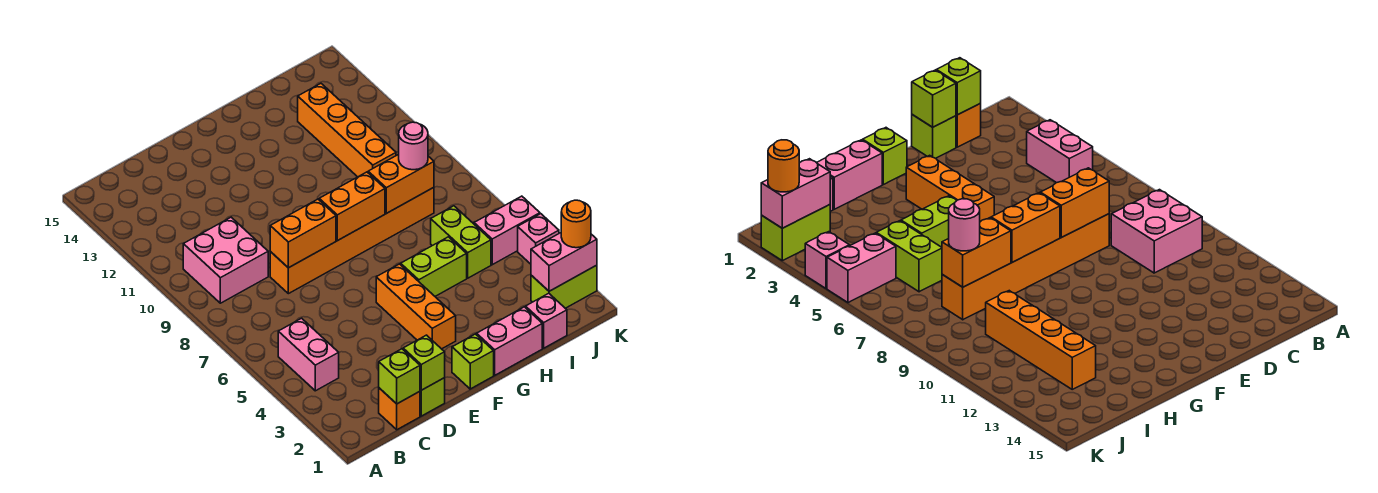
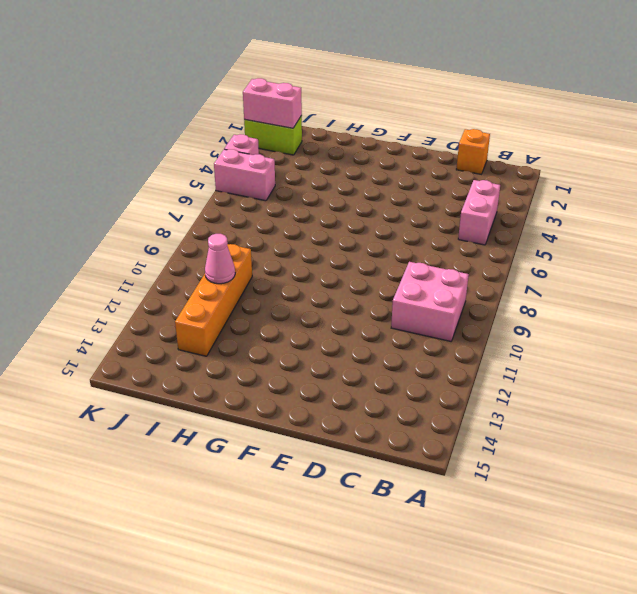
pink 1x1 cone [205,234,235,284] -> none
none -> lime 1x1 brick [420,378,445,416]
none -> orange 1x6 brick [270,187,434,294]
none -> lime 1x1 brick [452,334,494,389]

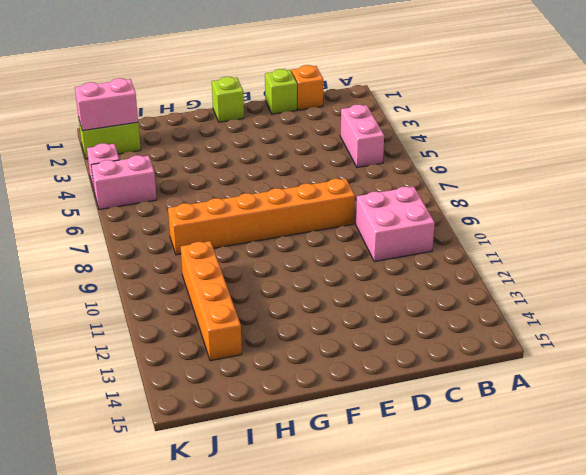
none -> orange 1x3 brick [376,264,456,349]
none -> pink 1x2 brick [477,307,542,375]
none -> lime 1x2 brick [401,237,467,296]

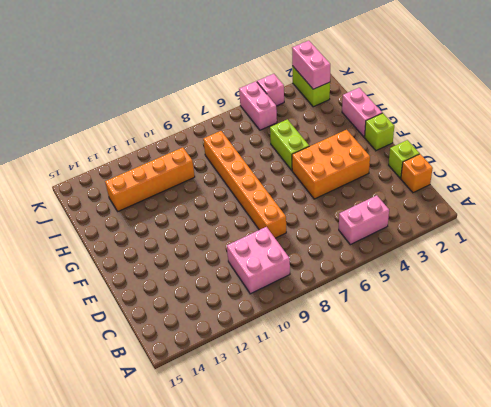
orange 2x3 brick [292,130,370,199] -> orange 1x3 brick [376,264,456,349]
none -> pink 1x1 brick [526,293,567,348]
none -> lime 1x2 brick [431,206,491,278]
none -> lime 1x1 brick [379,349,420,404]

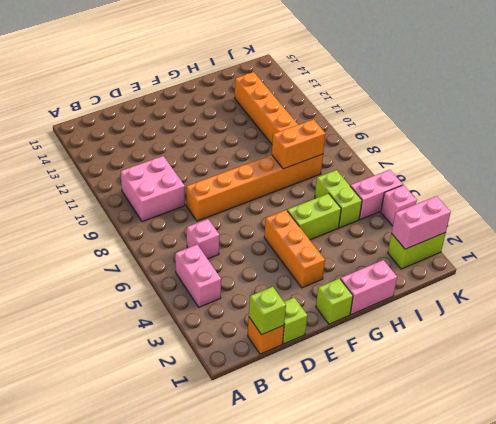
pink 1x1 brick [187,219,220,259] -> pink 1x1 brick moved to [526,293,567,348]
none -> lime 1x1 brick [403,335,445,390]
none -> orange 1x2 brick [270,199,336,268]
none -> orange 1x2 brick [319,172,385,241]

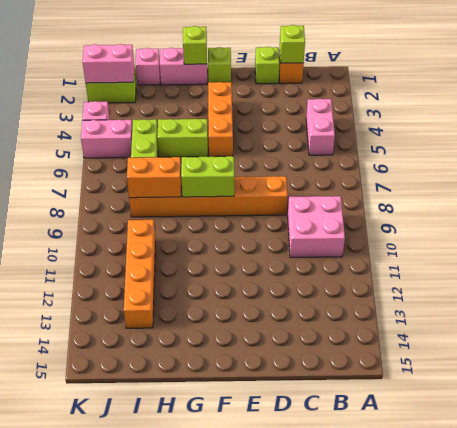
lime 1x2 brick [181,156,235,197] -> orange 1x2 brick [319,172,385,241]
lime 1x1 brick [183,26,207,64] -> lime 1x1 brick moved to [403,335,445,390]
none -> orange 1x2 brick [270,199,336,268]
none -> pink 1x1 round brick [399,122,428,170]
none -> orange 1x1 round brick [561,200,591,248]

